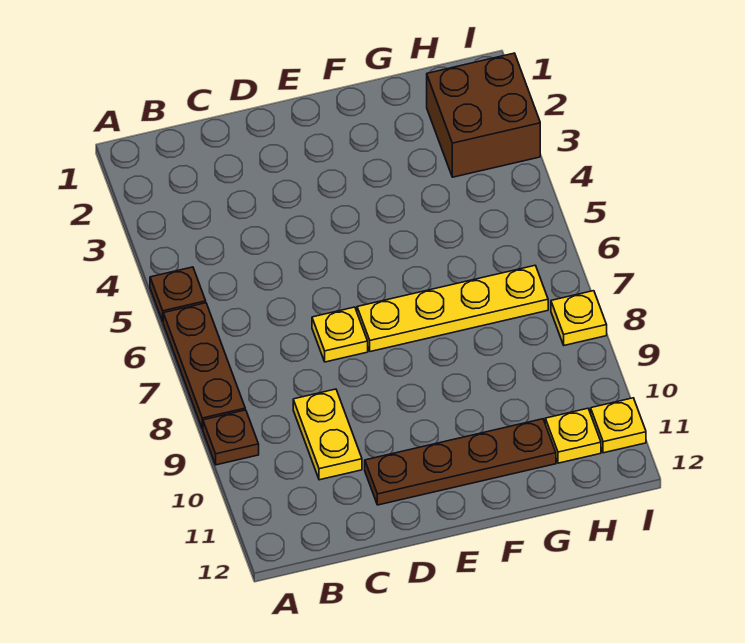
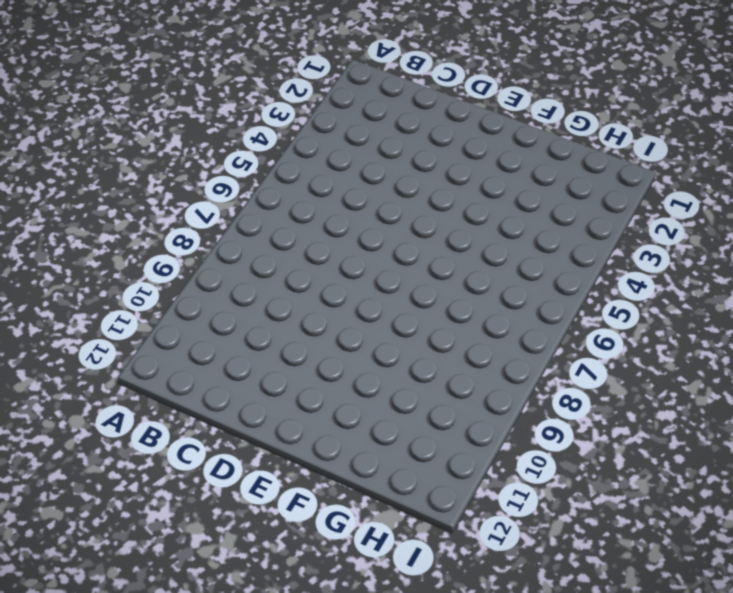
none -> brown 1x1 plate [150,267,206,321]
none -> brown 1x3 plate [163,303,245,429]

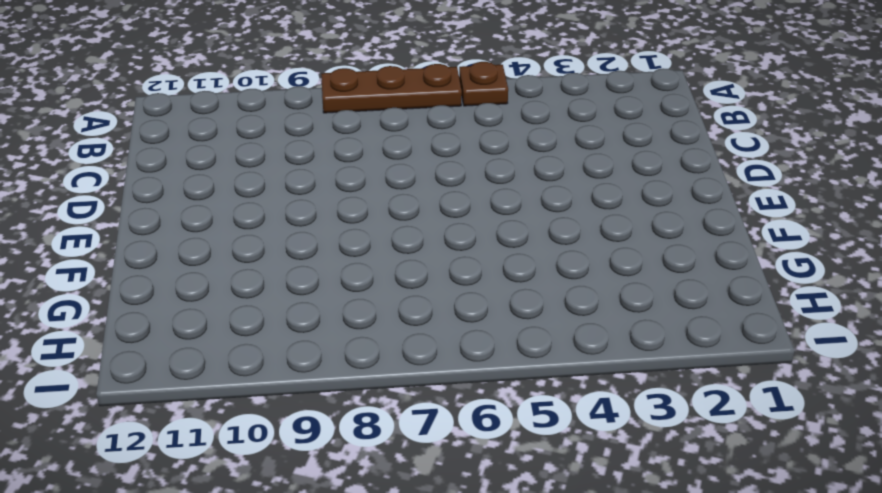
none -> brown 1x1 plate [203,410,259,465]
none -> yellow 1x2 plate [293,389,362,480]

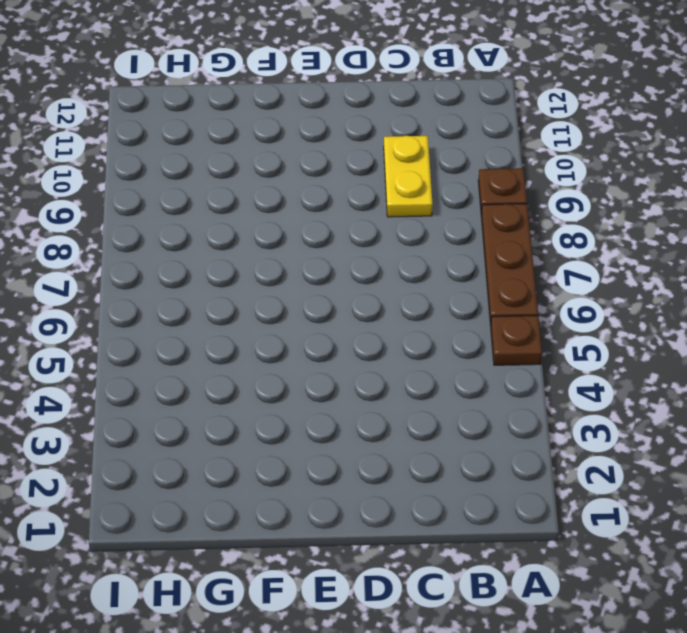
none -> yellow 1x1 plate [312,307,368,362]
none -> brown 1x4 plate [365,419,556,505]

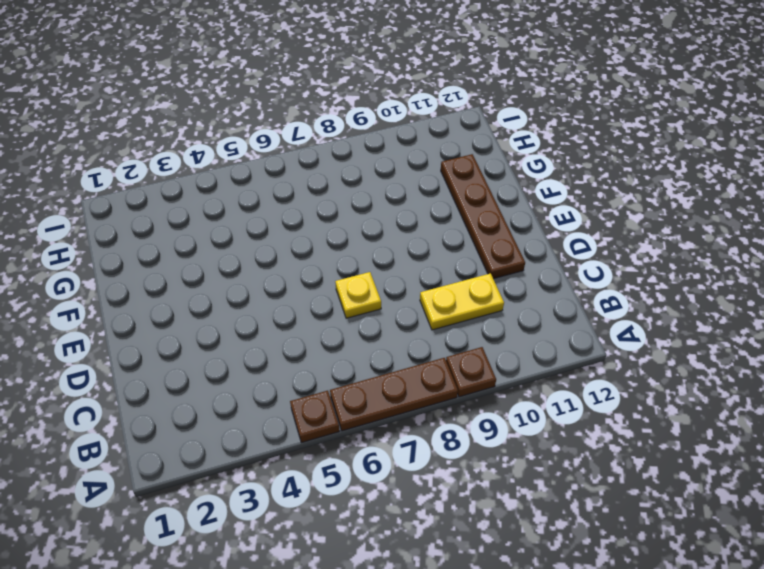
none -> yellow 1x4 plate [357,266,548,352]
none -> brown 2x2 brick [427,53,540,177]

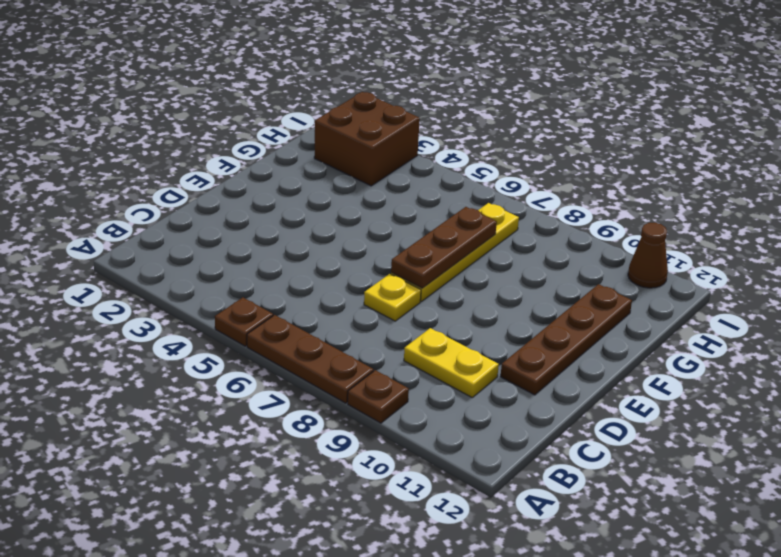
brown 1x3 plate [391,207,497,288] -> none
brown 1x1 cone [628,223,668,288] -> yellow 1x1 plate [591,398,646,453]
none -> yellow 1x1 plate [545,408,601,463]
none -> yellow 1x1 plate [551,291,607,345]

